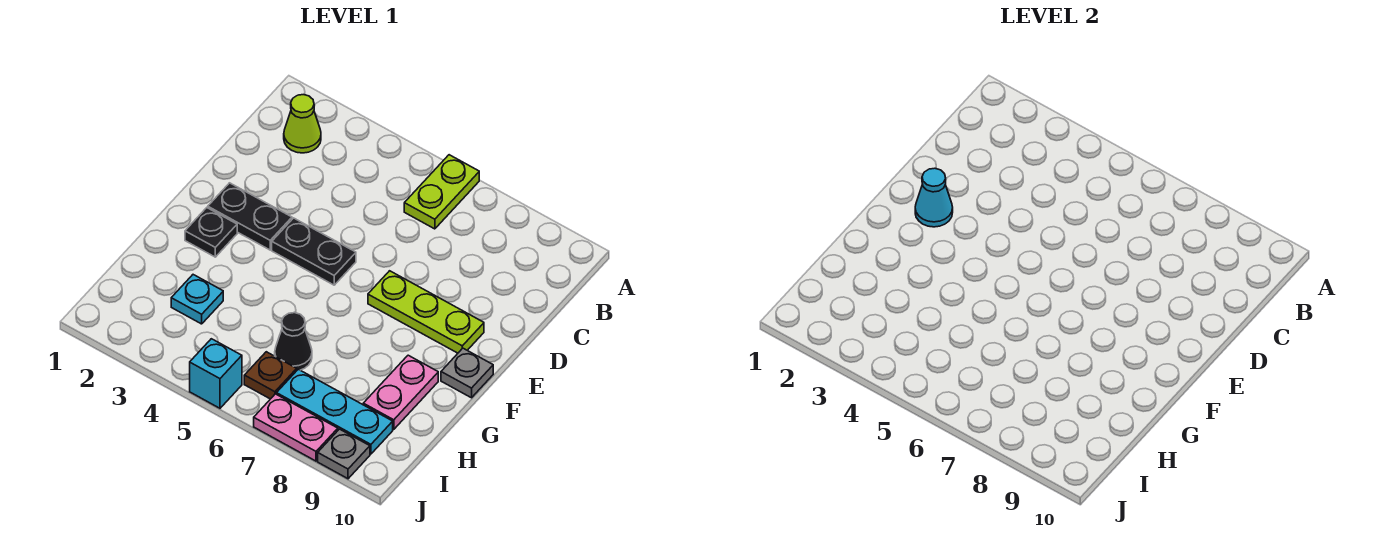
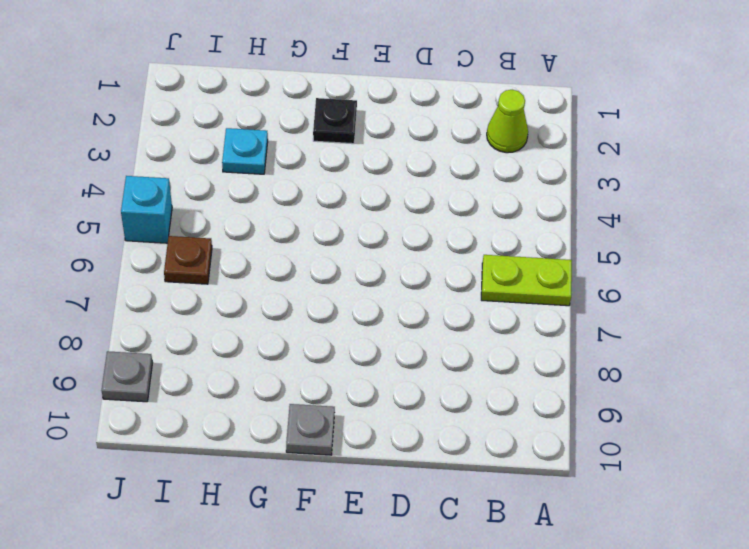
none -> black 1x2 plate [208,183,292,250]
none -> black 1x2 plate [272,218,356,285]
none -> lime 1x3 plate [368,271,484,353]

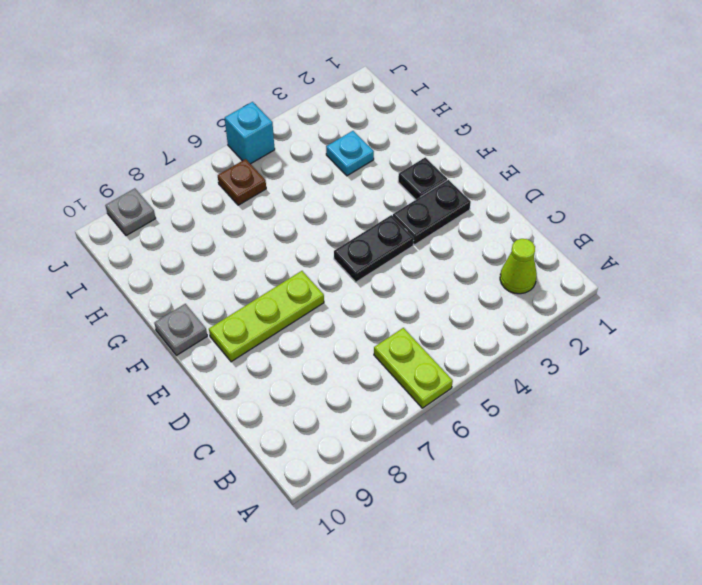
none -> pink 1x2 plate [363,355,438,429]
none -> black 1x1 cone [275,313,312,370]
none -> cyan 1x3 plate [276,369,393,454]

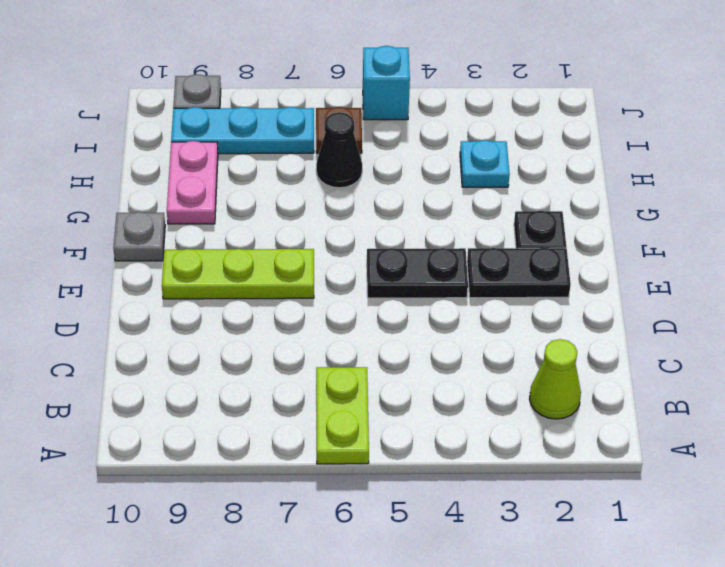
none -> pink 1x2 plate [254,394,338,461]
none -> cyan 1x1 cone [915,168,953,227]

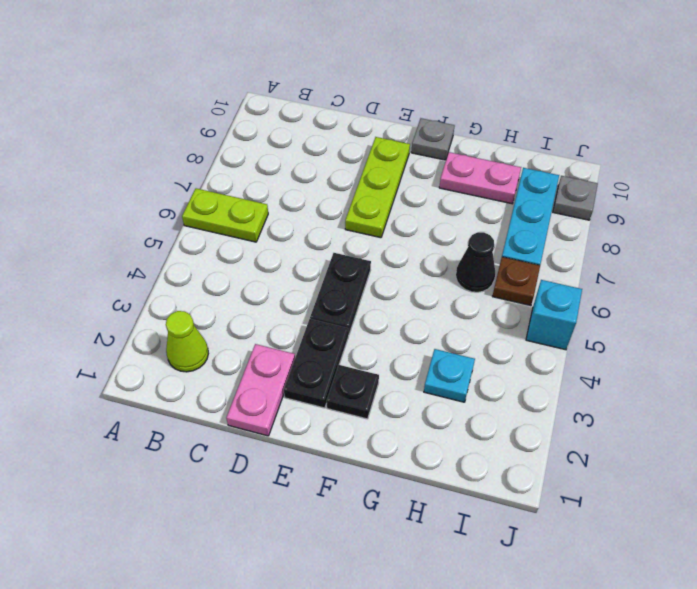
pink 1x2 plate [226,344,295,436] -> pink 1x2 plate moved to [254,394,338,461]
none -> cyan 1x1 cone [915,168,953,227]

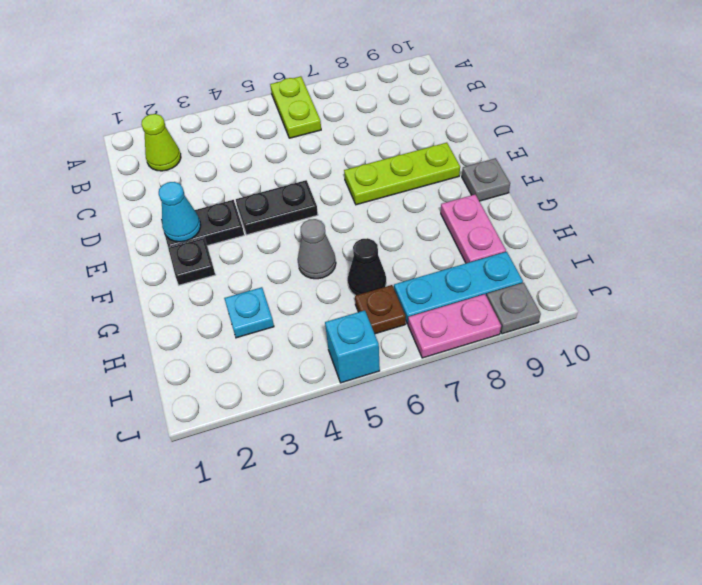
grey 1x1 cone [298,219,336,279] -> none

